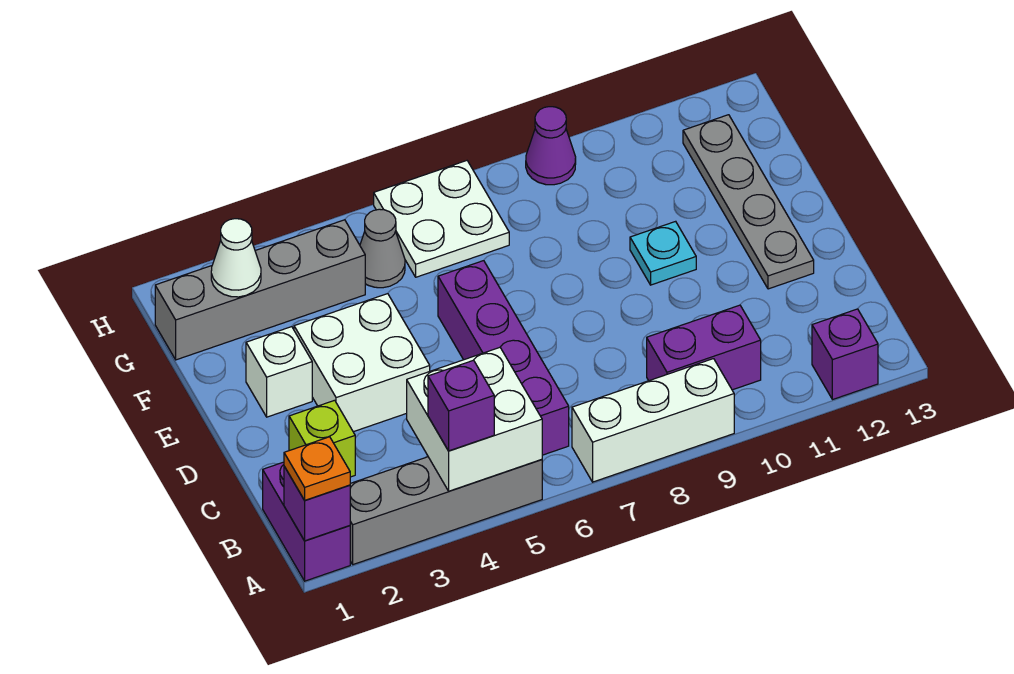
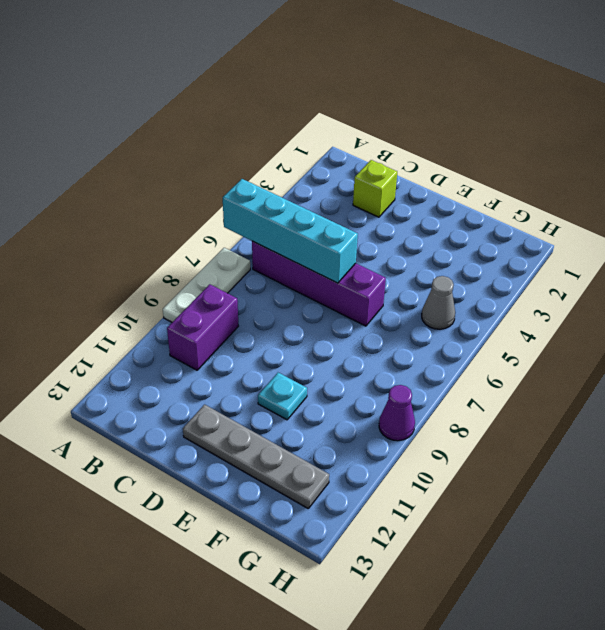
cyan 1x4 brick [223,179,358,283] -> none
white 1x3 plate [163,248,250,322] -> white 1x3 brick [572,359,734,482]
none -> purple 1x2 brick [263,462,350,581]
none -> grey 1x4 brick [350,457,542,565]
none -> purple 1x1 brick [812,309,878,400]

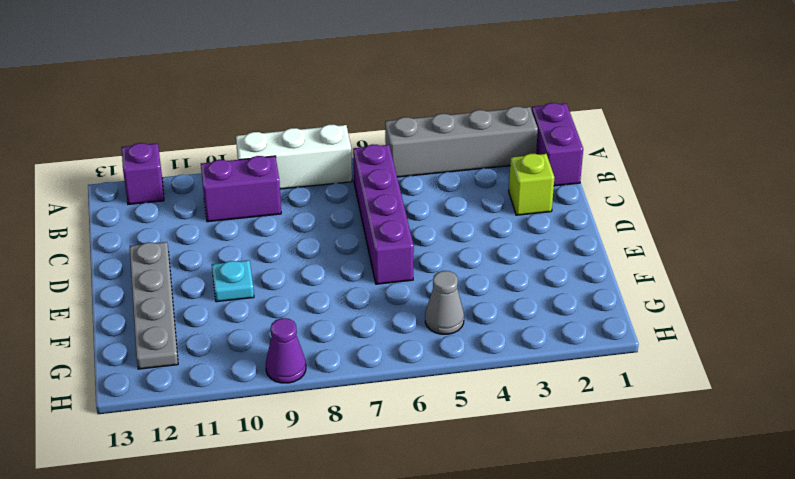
none -> white 2x2 brick [294,294,430,432]
none -> white 1x1 brick [246,327,312,417]
none -> grey 1x4 brick [155,220,365,360]

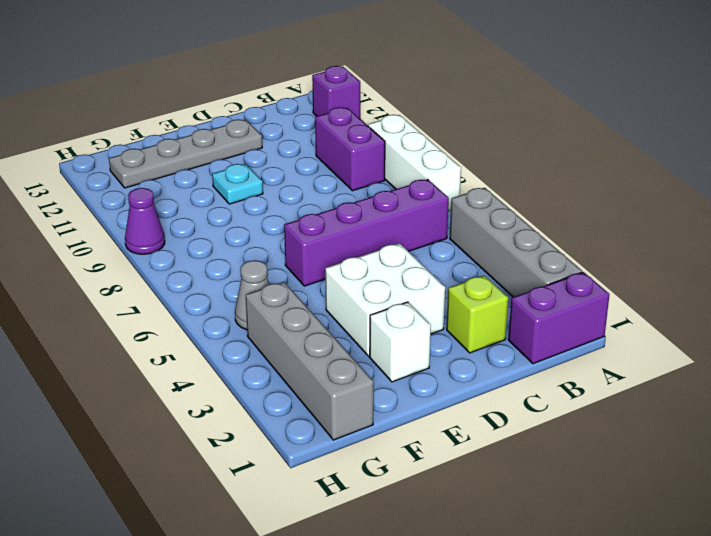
none -> white 2x2 plate [374,161,509,277]
none -> purple 1x1 brick [284,466,350,541]
none -> white 2x2 brick [407,348,542,491]

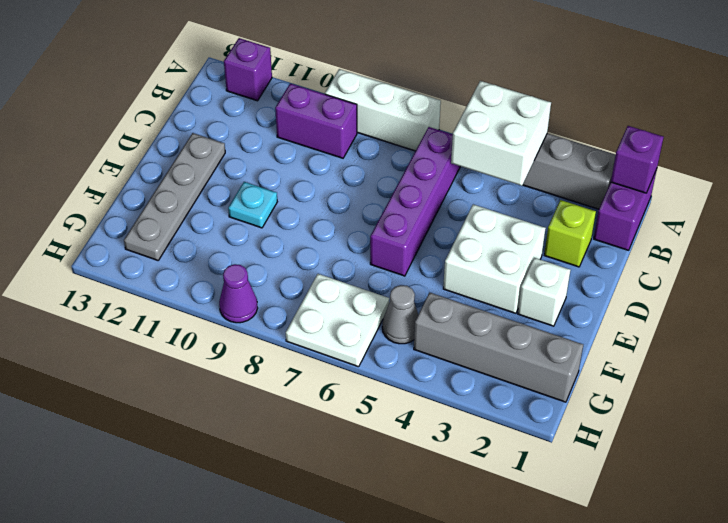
none -> white 1x1 cone [211,219,261,297]
none -> orange 1x1 plate [284,437,350,500]
none -> purple 1x1 brick [428,360,494,451]

